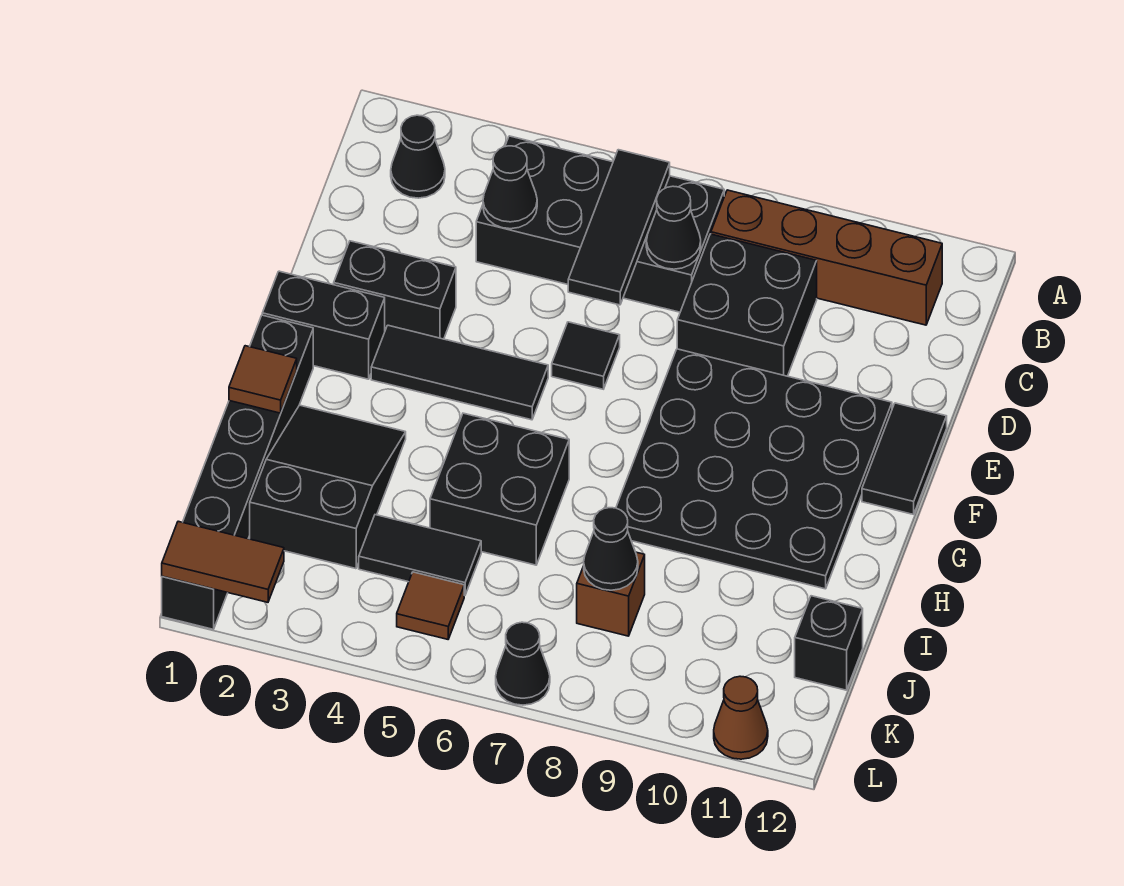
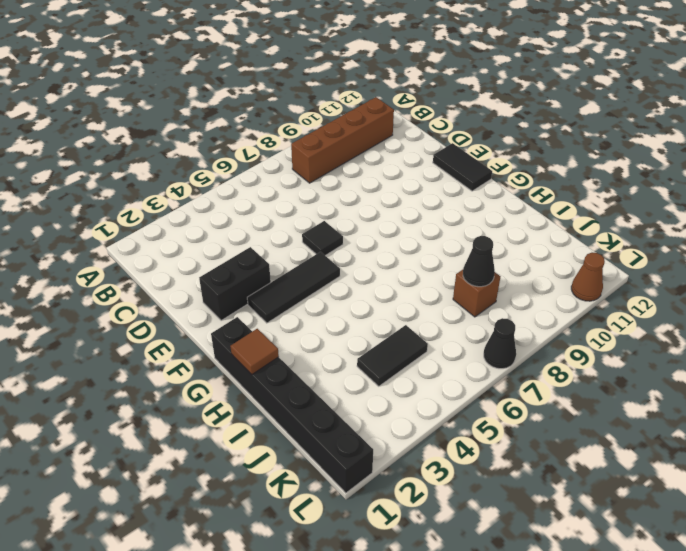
none -> black 1x1 cone [391,115,445,198]
none -> black 2x4 brick [476,136,724,312]
none -> black 2x2 brick [677,234,817,376]

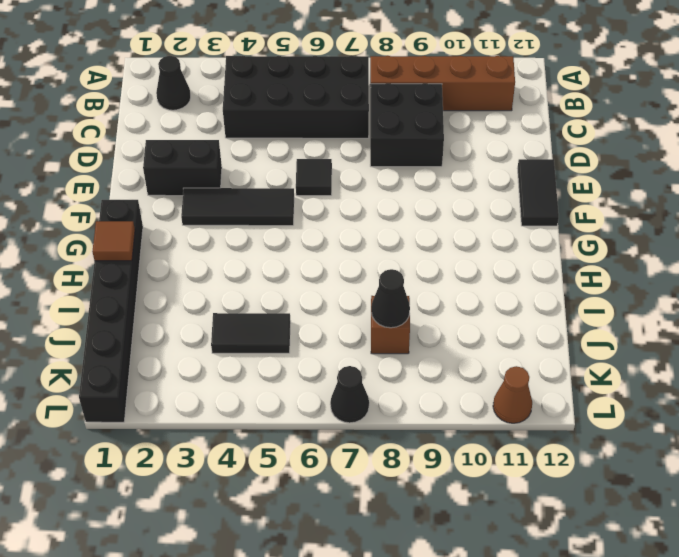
none -> black 4x4 plate [616,349,892,589]
none -> black 1x2 brick [262,271,385,379]
none -> black 2x3 slope [250,405,406,569]

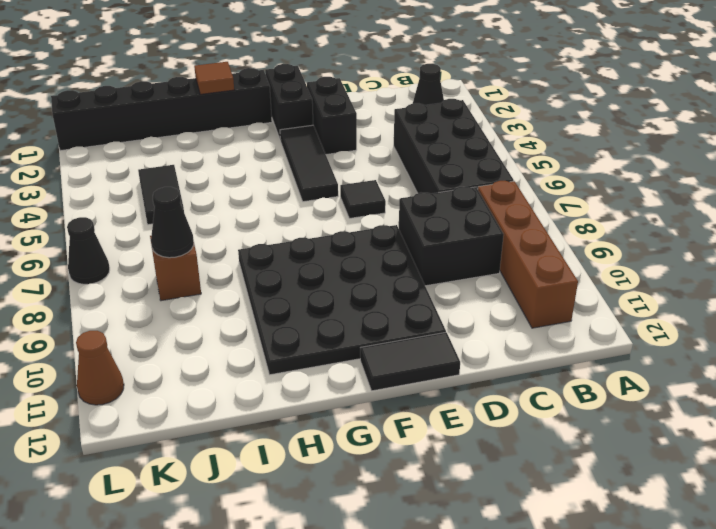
none -> black 2x3 slope [250,405,406,569]
none -> black 2x2 brick [430,413,569,565]
none -> black 1x1 brick [795,596,863,690]

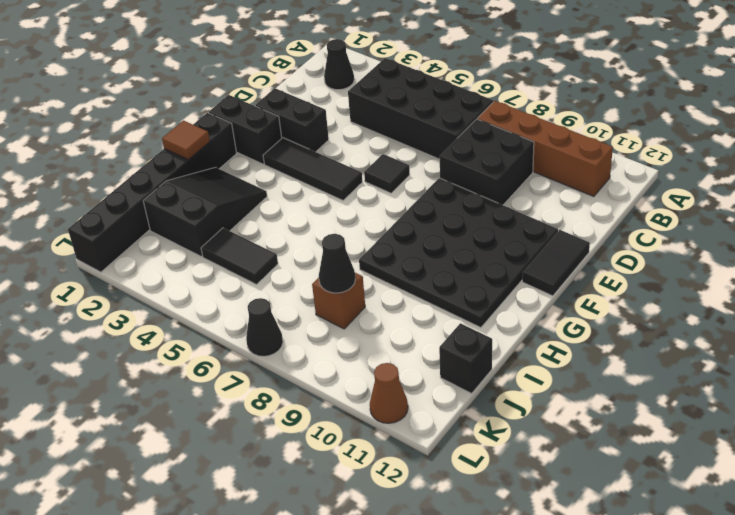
none -> black 2x2 brick [430,413,569,565]
none -> brown 1x1 tile [397,572,464,639]
none -> black 1x3 tile [568,150,670,305]

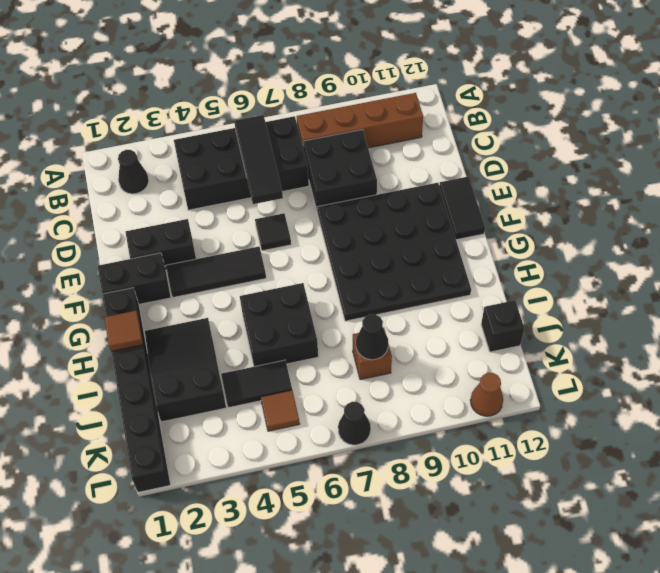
none -> black 1x1 cone [483,146,537,229]
none -> black 1x1 cone [646,186,701,269]
none -> brown 1x2 tile [162,521,284,602]

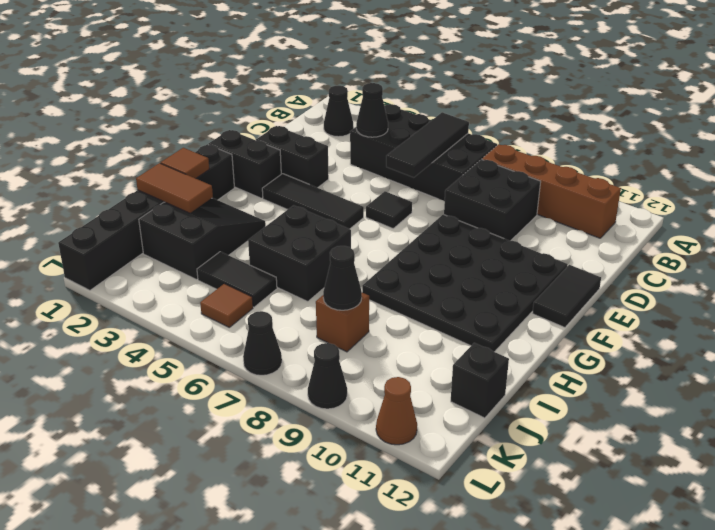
brown 1x2 tile [136,163,213,213] -> brown 1x2 tile moved to [162,521,284,602]
black 1x1 cone [308,343,347,409] -> black 1x1 cone moved to [646,186,701,269]

